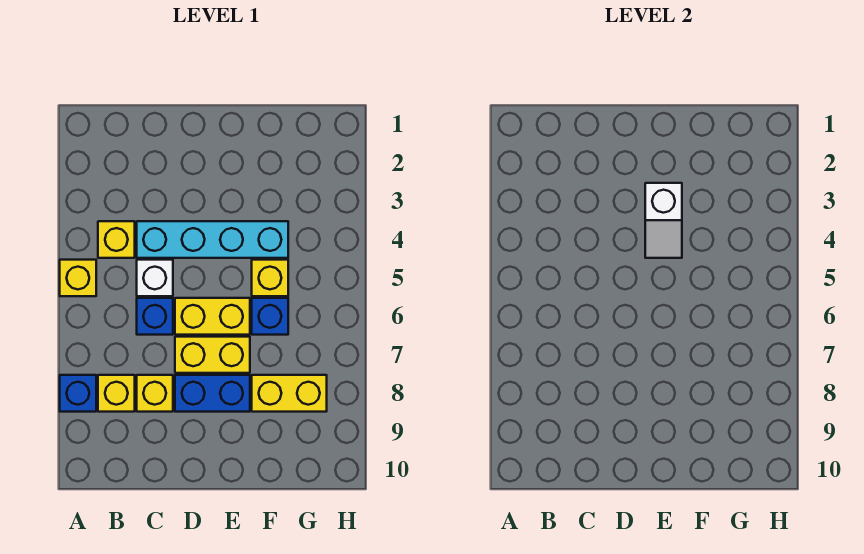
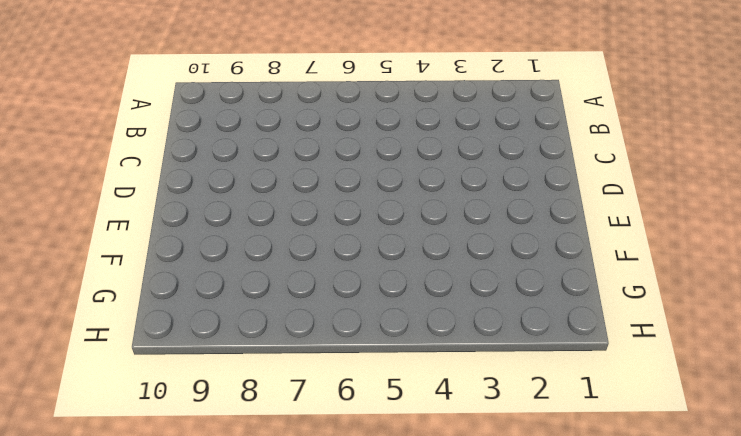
none -> yellow 1x1 brick [60,260,96,296]
none -> blue 1x1 brick [60,375,96,412]
none -> yellow 1x1 brick [98,221,135,258]

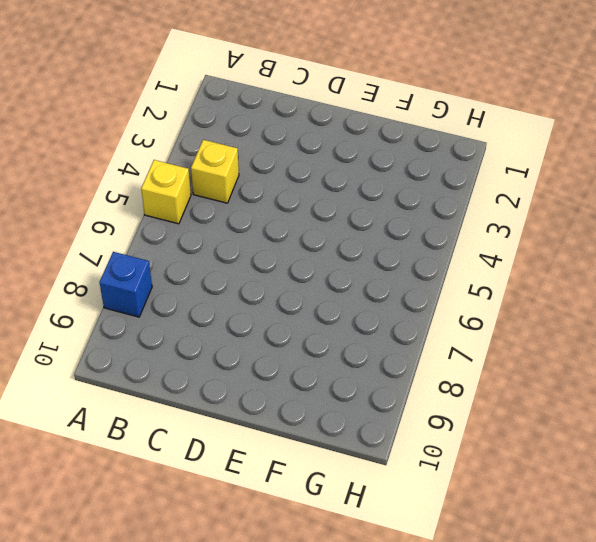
none -> yellow 1x1 brick [98,375,135,412]
none -> cyan 1x4 brick [137,221,288,258]
none -> white 1x1 brick [137,260,173,296]

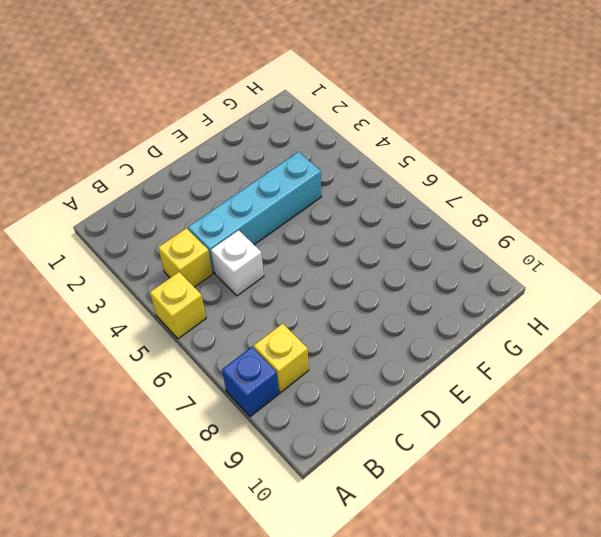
none -> blue 1x1 brick [137,298,173,335]
none -> yellow 1x1 brick [137,375,173,412]
none -> yellow 1x2 brick [175,298,250,335]

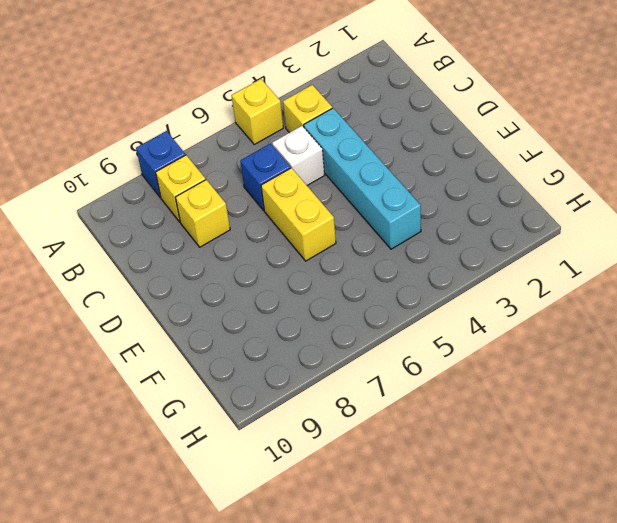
none -> yellow 1x2 brick [175,337,250,373]
none -> blue 1x2 brick [175,375,250,412]
none -> yellow 1x1 brick [252,260,288,296]

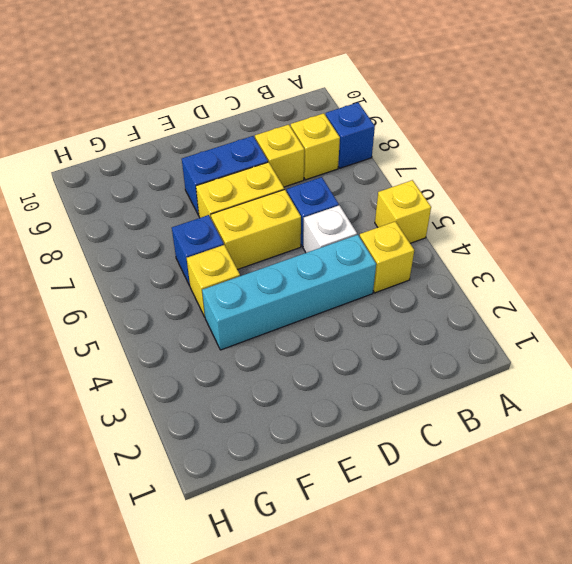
none -> yellow 1x2 brick [252,375,327,412]
none -> white 1x2 slope [645,183,682,258]

